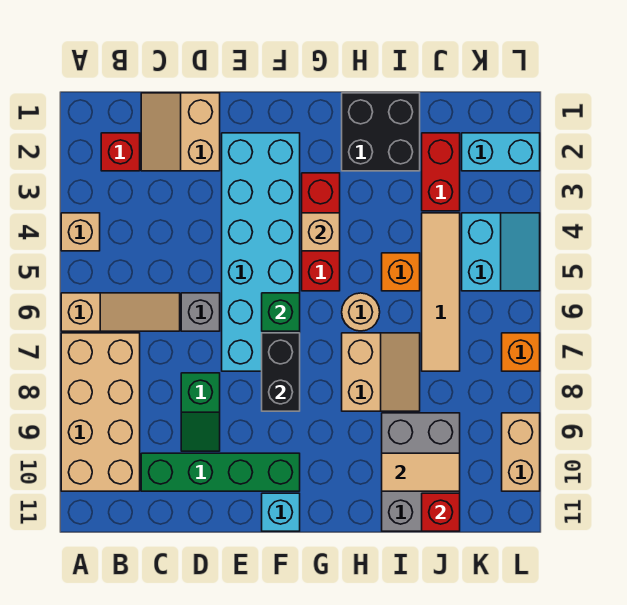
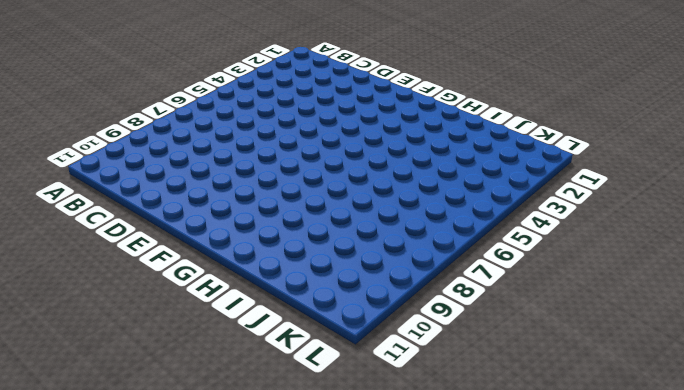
none -> tan 1x1 brick [61,213,100,251]
none -> tan 1x3 slope [61,293,180,331]
none -> tan 2x4 brick [61,333,140,491]

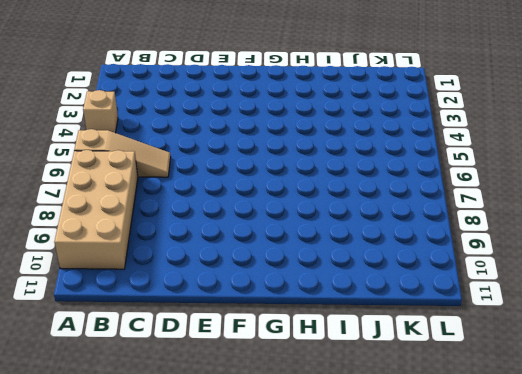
none -> red 1x1 brick [101,133,140,171]
none -> tan 2x2 slope [141,93,220,171]
none -> green 1x4 brick [141,453,300,491]

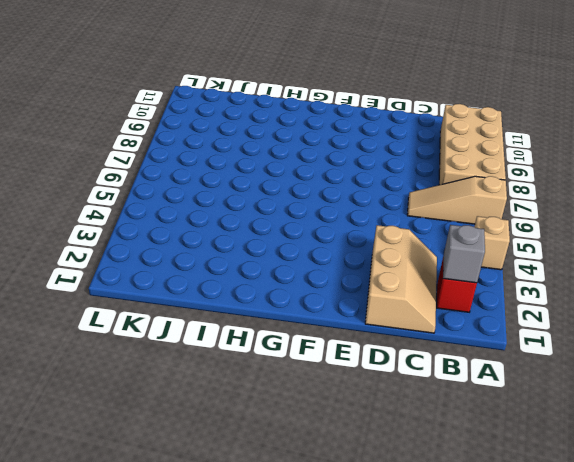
grey 1x1 brick [443,225,485,283] -> grey 1x1 brick moved to [181,293,220,331]
tan 2x3 slope [365,225,437,333] -> tan 2x2 slope [141,93,220,171]
none -> green 1x4 brick [141,453,300,491]
none -> green 1x2 slope [181,373,220,451]
none -> cyan 2x6 brick [222,133,300,371]

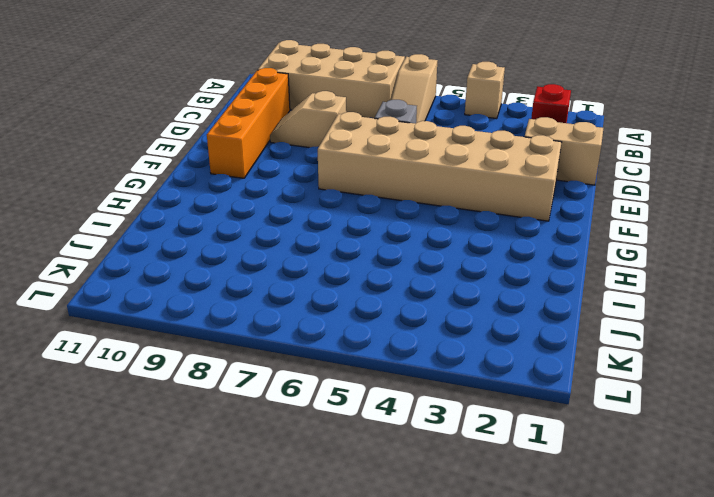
orange 1x4 brick [207,68,290,178] -> green 1x4 brick [141,453,300,491]
tan 1x2 slope [270,91,346,148] -> green 1x2 slope [181,373,220,451]
tan 2x6 brick [318,112,561,221] -> cyan 2x6 brick [222,133,300,371]
none -> cyan 1x1 brick [262,493,300,531]
none -> red 1x3 brick [302,173,340,291]
none -> black 2x2 brick [342,93,420,171]

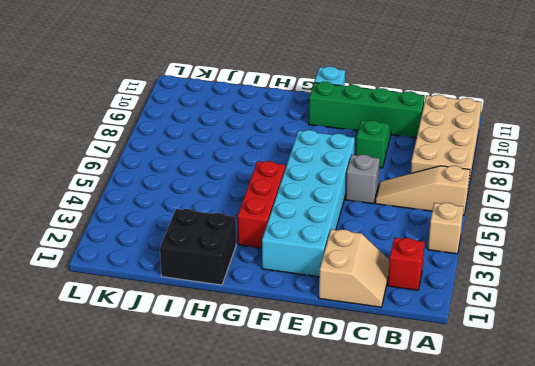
none -> tan 1x1 round brick [342,293,380,331]
none -> tan 2x2 slope [342,333,420,411]
none -> orange 1x1 brick [382,253,420,291]

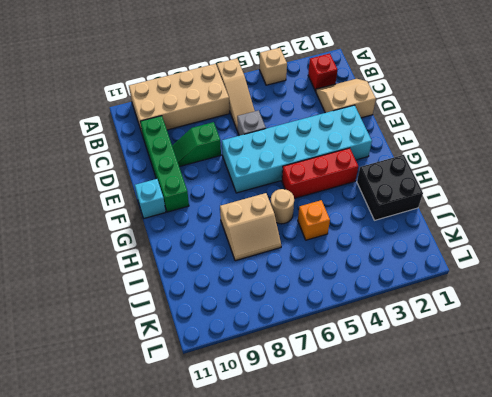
none -> grey 2x3 brick [382,413,460,531]
none -> red 1x2 brick [422,133,460,211]
none -> tan 1x4 tile [422,213,460,371]

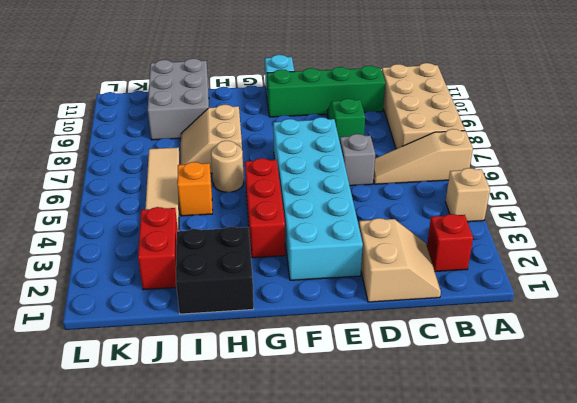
none -> cyan 1x2 brick [462,133,540,171]
none -> cyan 2x2 slope [462,213,540,291]
none -> orange 1x1 brick [502,333,540,371]

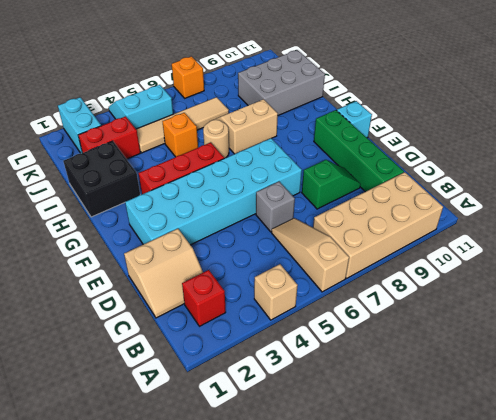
none -> tan 1x2 brick [502,413,540,491]
none -> green 1x1 brick [262,293,300,331]
none -> black 1x2 brick [262,333,300,411]

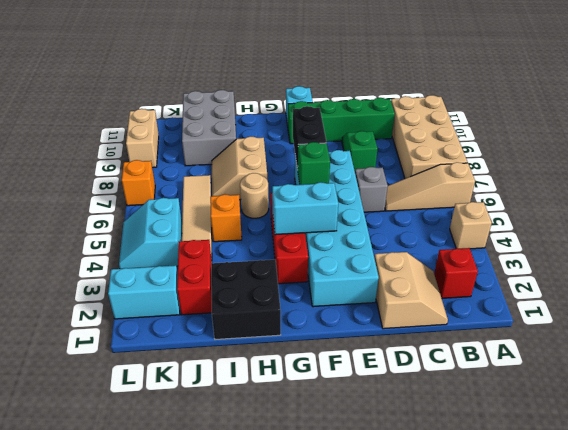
cyan 1x2 brick [272,182,338,235] -> tan 1x1 brick [302,213,340,251]
none -> tan 1x2 tile [382,453,460,491]
none -> red 1x1 brick [422,493,460,531]

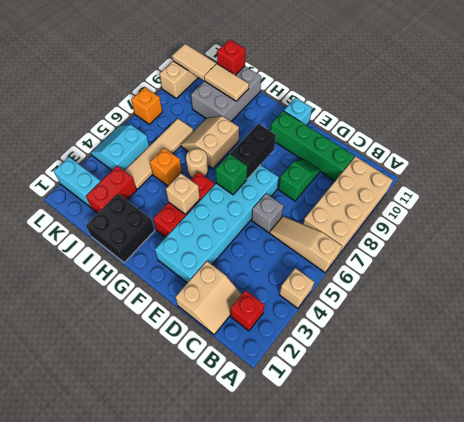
tan 1x2 tile [172,44,216,80] -> none

